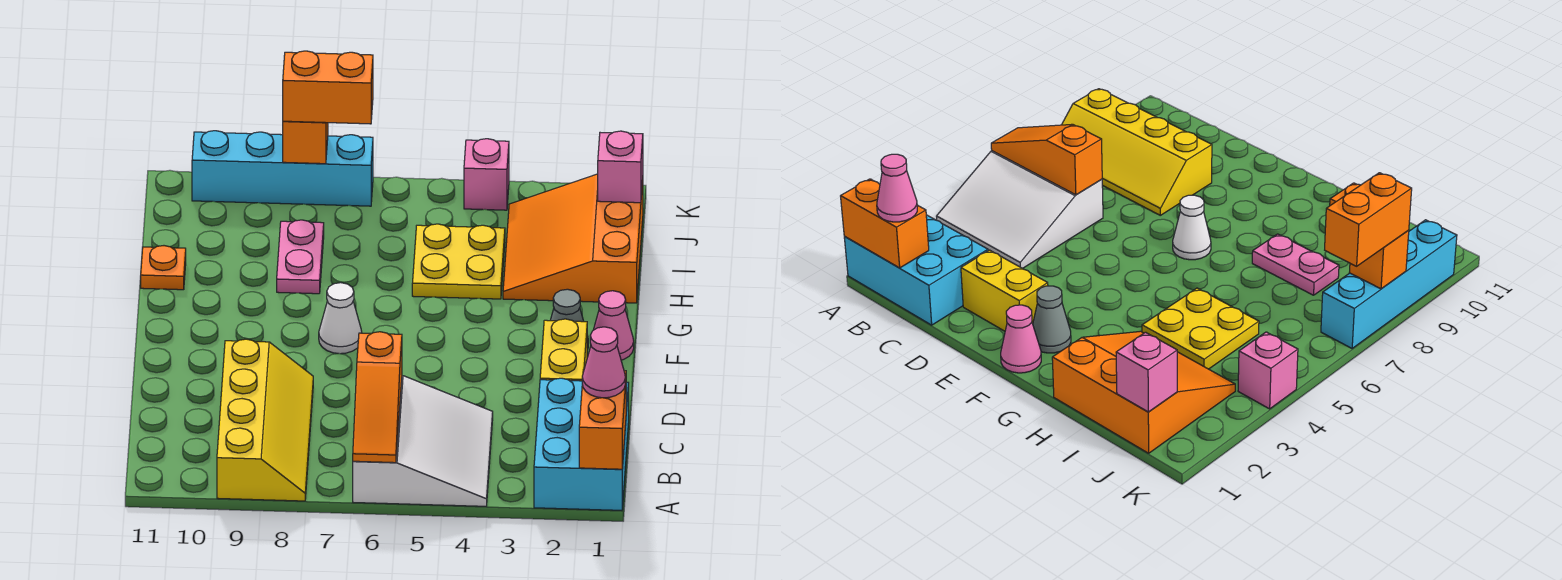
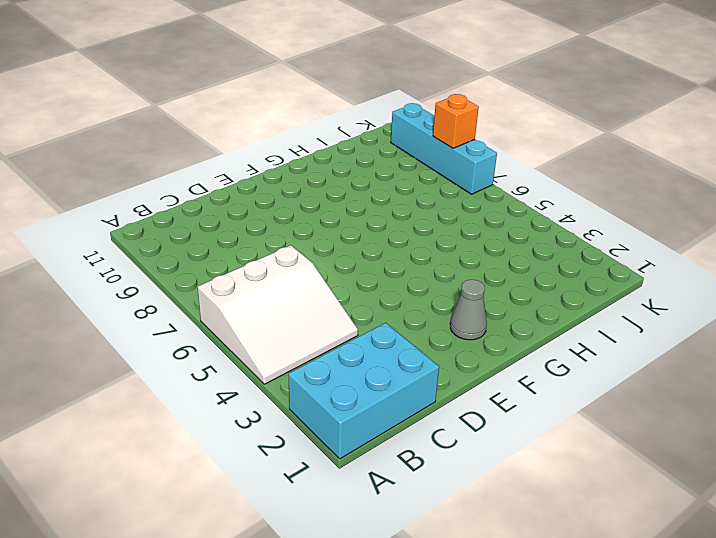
none -> yellow 2x4 slope [217,339,313,501]
none -> yellow 1x2 brick [540,319,587,381]
none -> pink 1x1 cone [594,291,634,360]

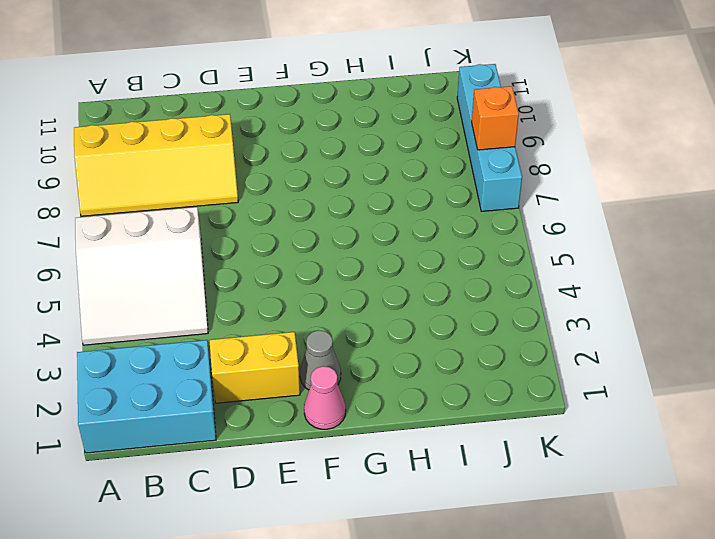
none -> white 1x1 cone [319,283,362,354]
none -> orange 3x3 slope [503,174,643,303]
none -> yellow 2x2 plate [412,224,505,299]

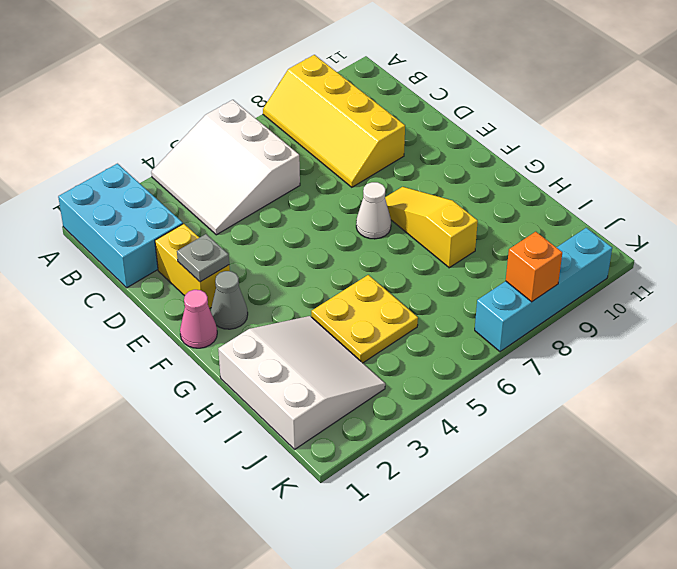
grey 1x1 plate [177,234,229,282] -> none
yellow 1x3 slope [385,187,478,268] -> pink 1x2 plate [277,220,324,294]
white 3x3 slope [218,316,385,449] -> orange 3x3 slope [503,174,643,303]
none -> orange 1x1 plate [141,246,186,290]
none -> pink 1x1 brick [464,139,509,210]
none -> orange 1x2 brick [579,370,626,469]

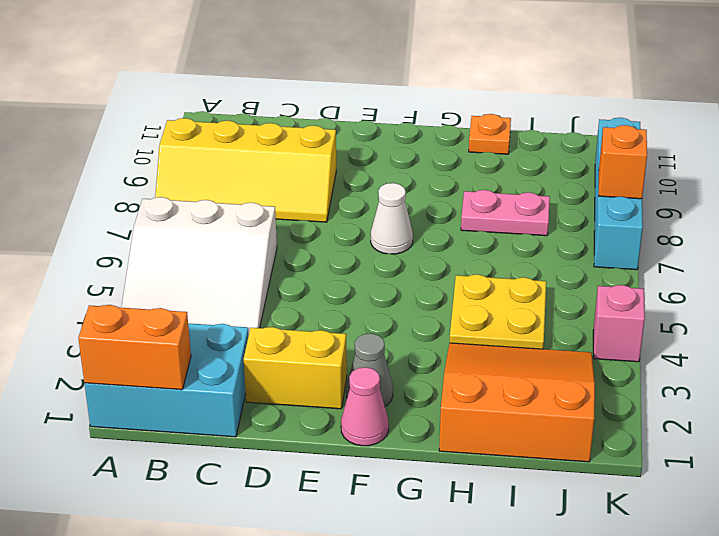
none -> orange 1x3 slope [353,332,402,463]
none -> pink 1x1 brick [598,131,643,203]
none -> pink 1x1 cone [582,327,625,398]

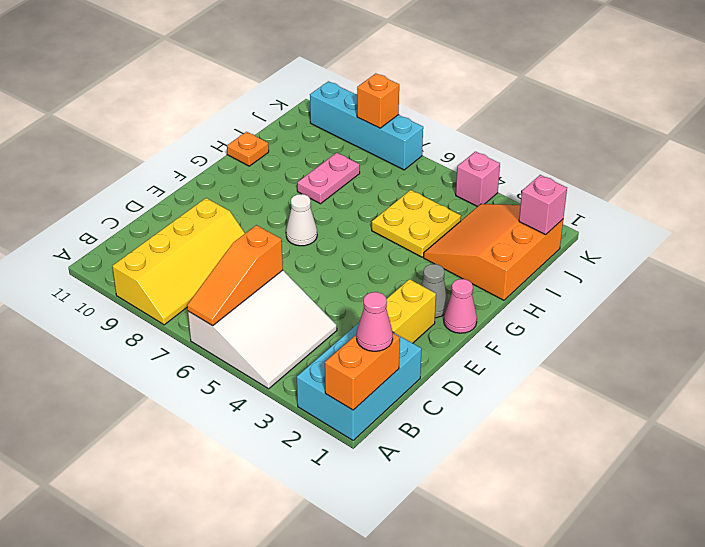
none -> orange 1x2 brick [283,51,373,124]

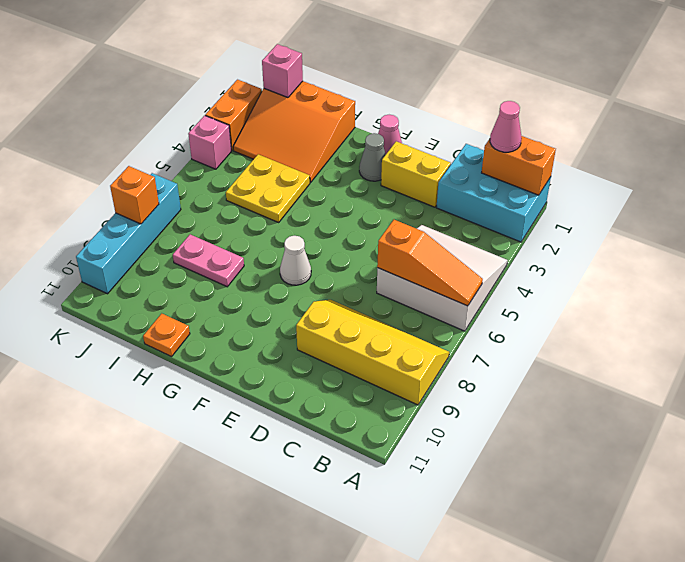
orange 1x2 brick [205,80,262,150] -> orange 1x2 brick moved to [283,51,373,124]

